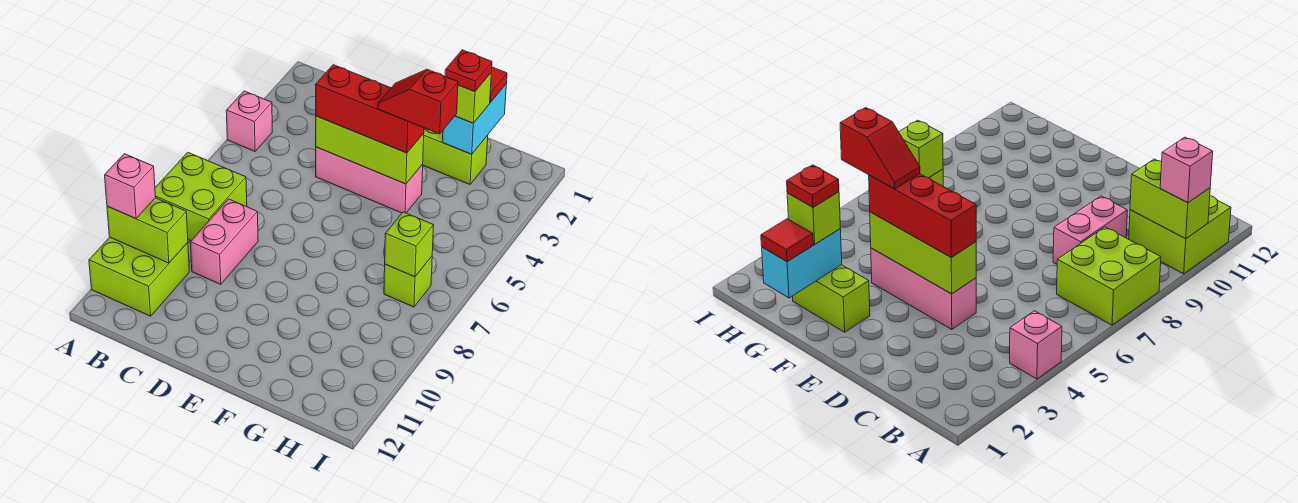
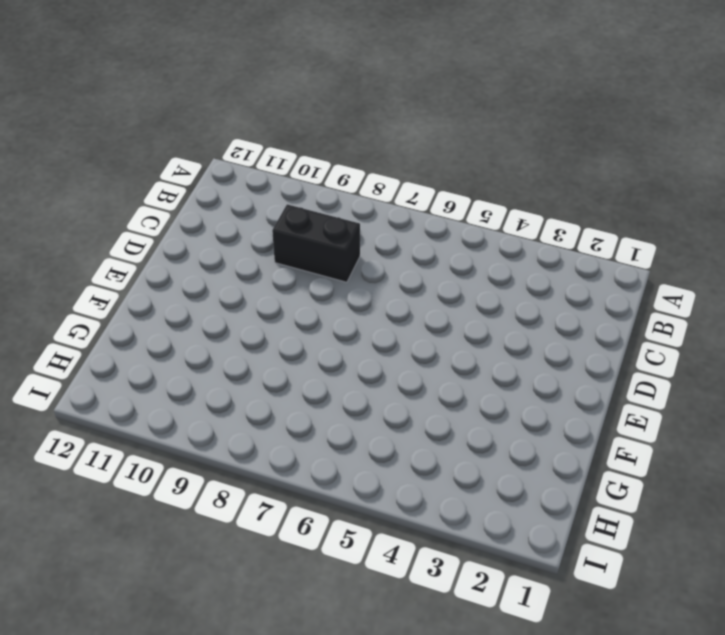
black 1x2 brick [272,204,360,282] -> pink 1x2 brick [190,199,258,284]
none -> pink 1x1 brick [226,91,272,151]
none -> lime 2x2 brick [155,152,247,241]
none -> lime 2x2 brick [89,237,189,316]

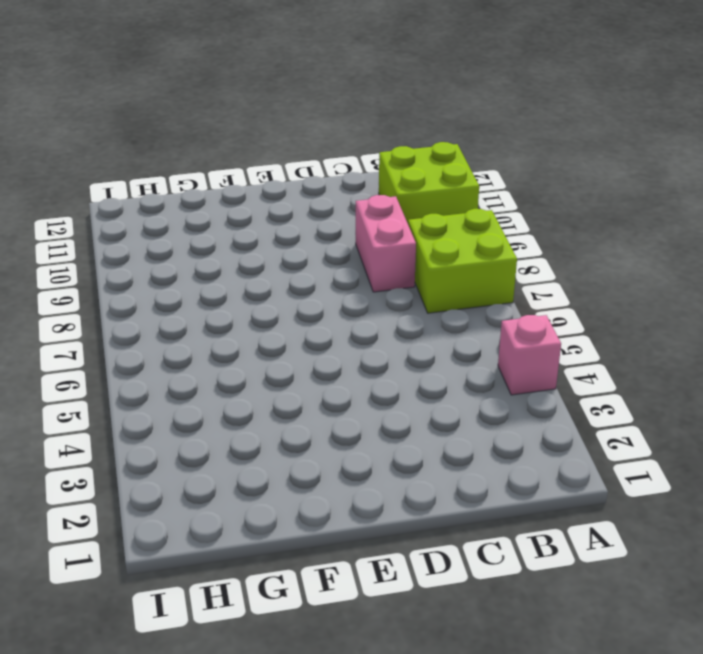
none -> pink 1x3 brick [316,147,423,213]
none -> lime 1x2 brick [422,128,488,184]
none -> lime 1x1 brick [384,256,432,307]

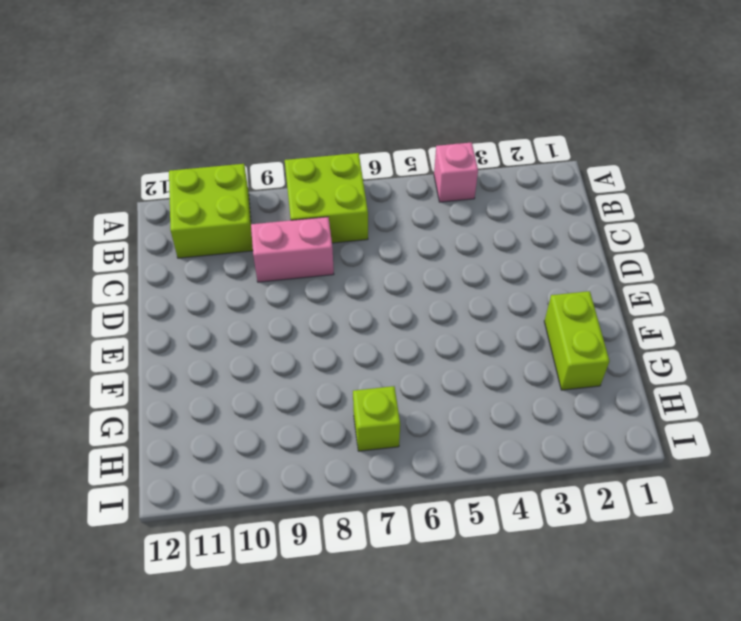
none -> pink 1x3 brick [316,147,423,213]
none -> lime 1x2 brick [107,198,188,263]
none -> lime 1x3 brick [316,116,424,184]

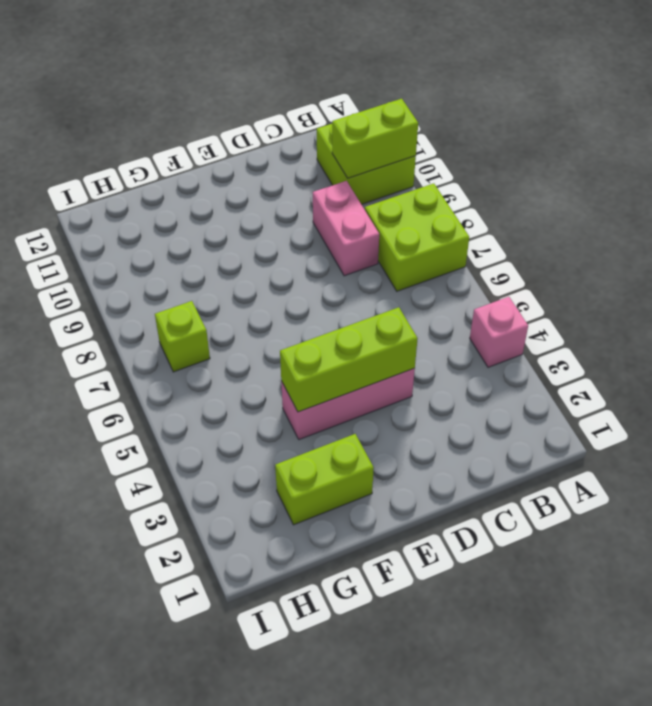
none -> cyan 1x2 brick [442,84,506,154]
none -> lime 1x1 brick [385,212,434,277]
none -> pink 1x1 brick [105,154,156,219]

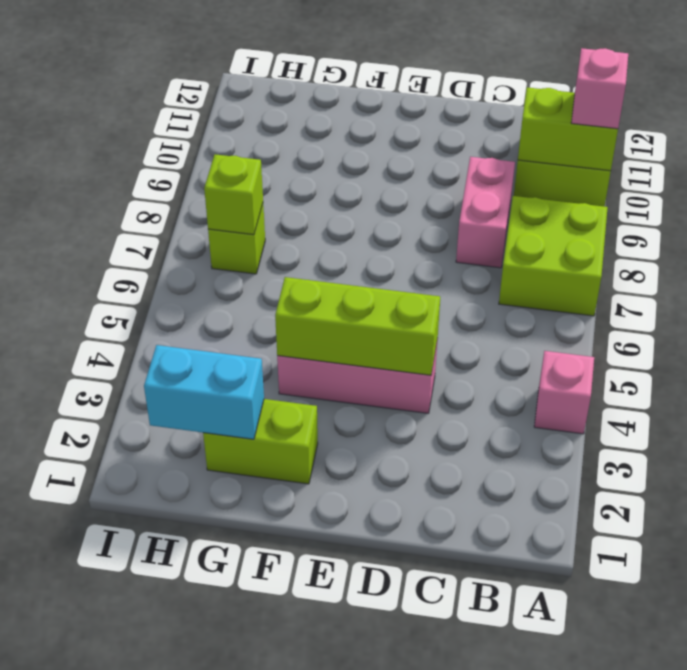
cyan 1x2 brick [144,345,264,439] -> cyan 1x2 brick turned to [442,84,506,154]
none -> red 1x3 brick [315,65,424,153]
none -> red 1x1 tile [490,67,507,102]
none -> lime 1x1 brick [455,73,491,123]

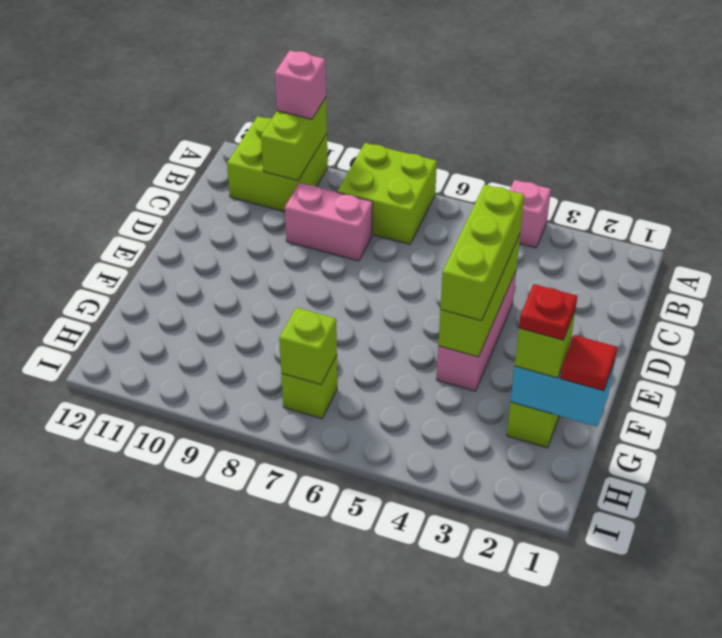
lime 1x3 brick [440,185,524,321] -> red 1x3 brick [315,65,424,153]
none -> red 1x2 slope [378,70,458,134]

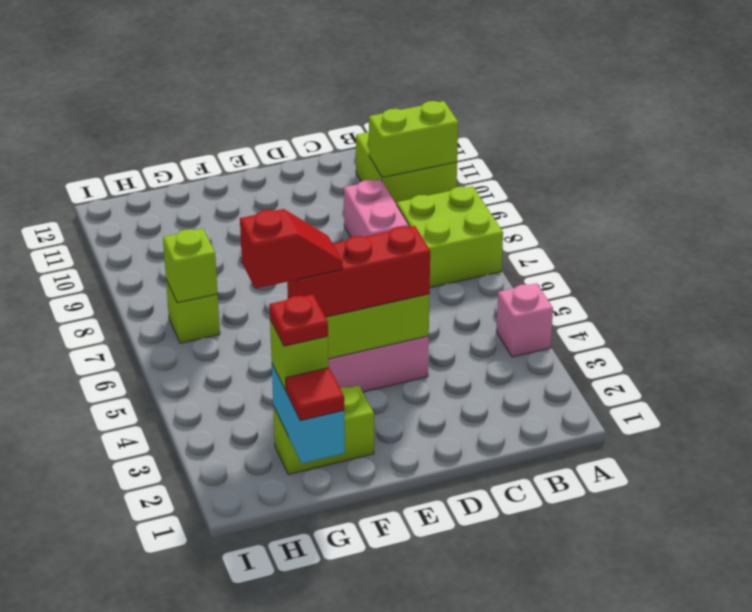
none -> pink 1x1 brick [105,154,156,219]

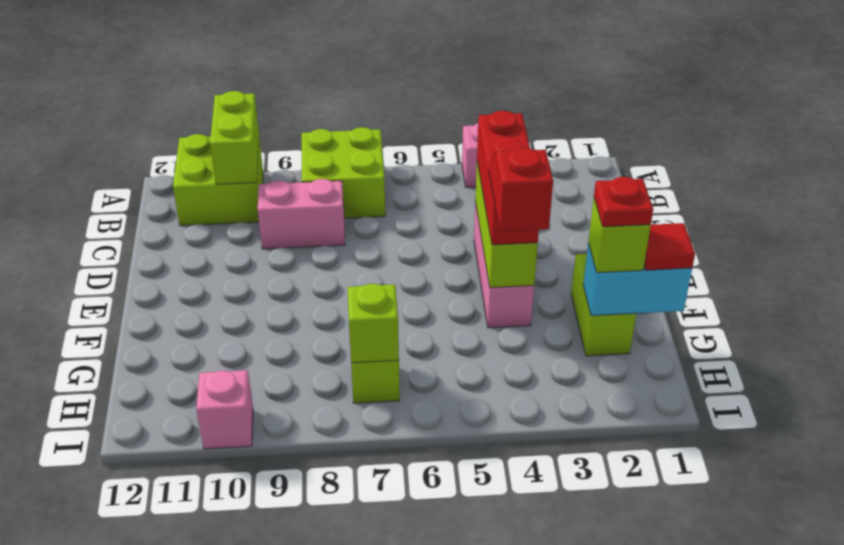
pink 1x1 brick [196,370,253,449] -> pink 1x1 brick moved to [105,154,156,219]

